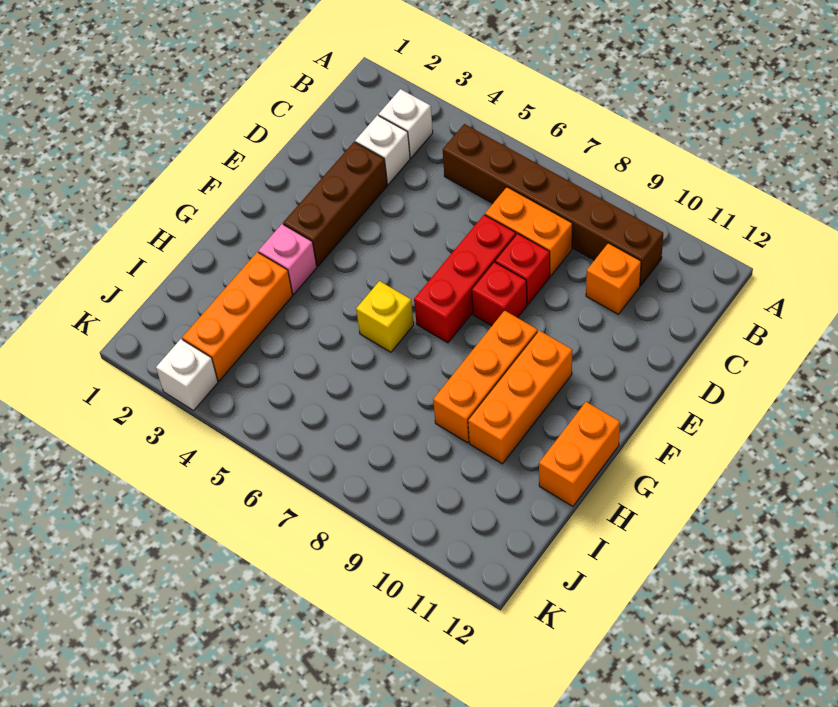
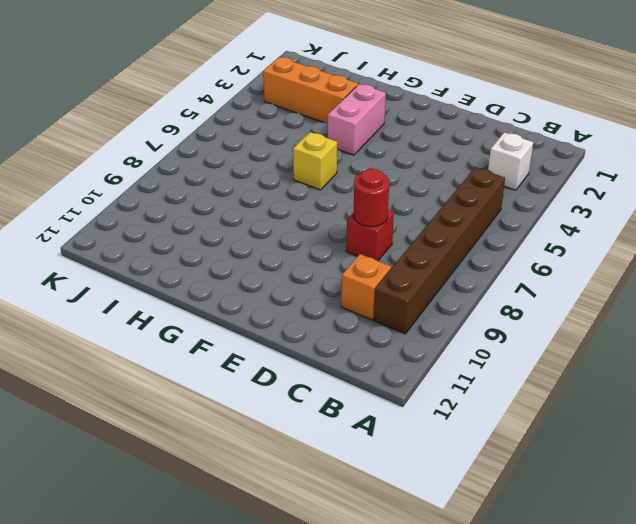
red 1x1 round brick [353,169,389,227] -> none
pink 1x2 brick [328,84,386,155] -> pink 1x1 brick [258,224,317,294]
none -> white 1x1 brick [355,115,410,184]
none -> orange 1x2 brick [485,187,572,276]
none -> brown 1x3 brick [283,142,387,266]

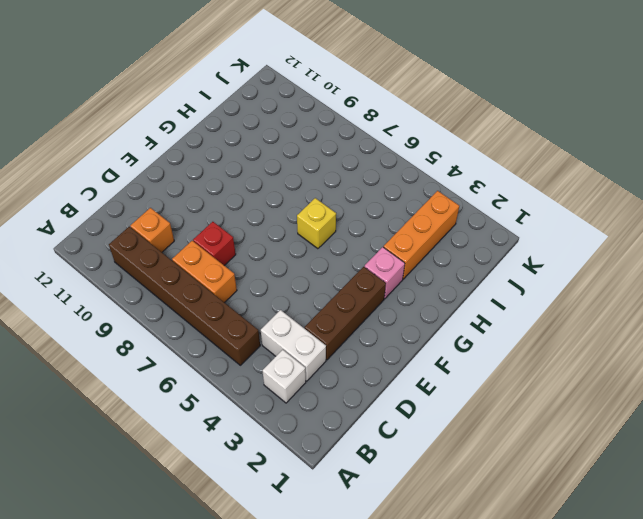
white 1x2 brick [261,310,326,381] -> white 1x1 brick [355,115,410,184]
none -> red 1x3 brick [414,215,516,343]
none -> red 1x1 brick [472,262,527,326]
none -> orange 1x3 brick [433,311,537,443]

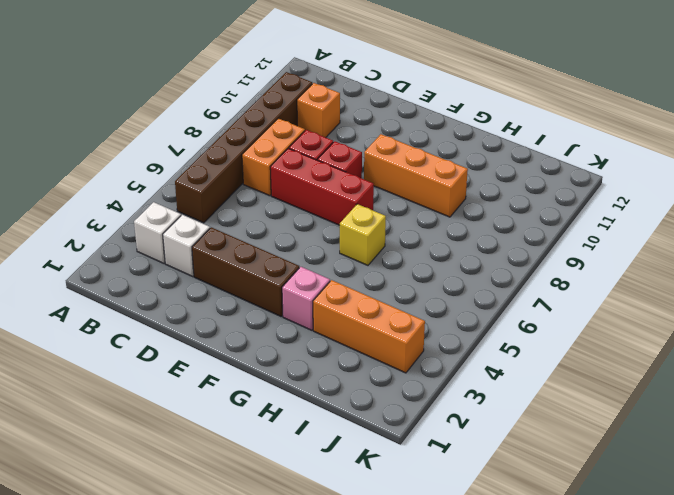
none -> orange 1x3 brick [468,331,572,464]
none -> orange 1x2 brick [539,402,620,506]
none -> white 1x1 brick [156,339,218,411]

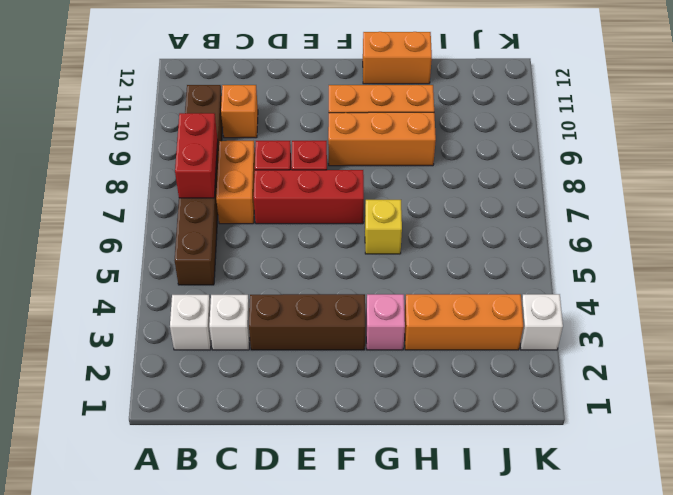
red 1x2 brick [175,113,218,198] -> none

